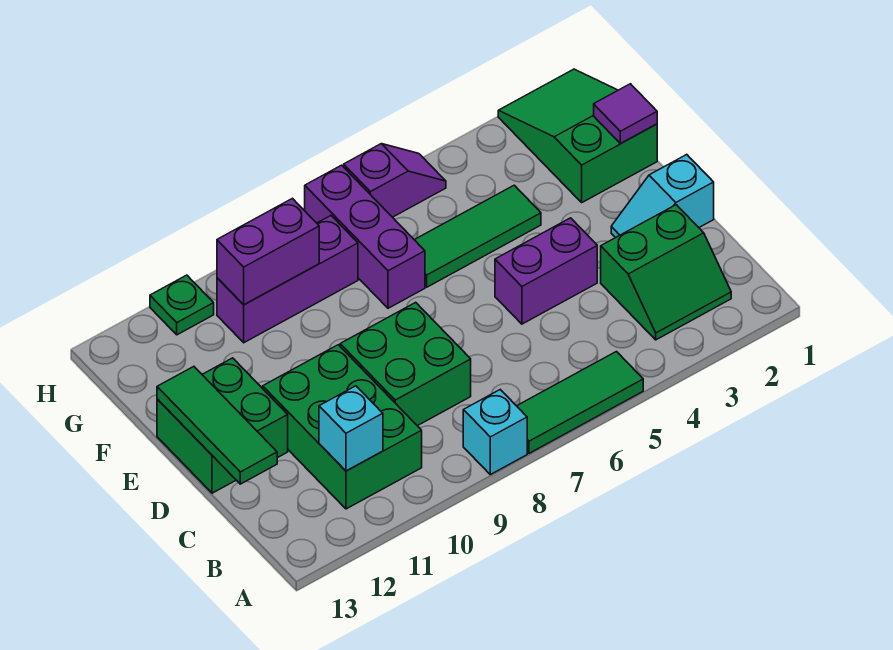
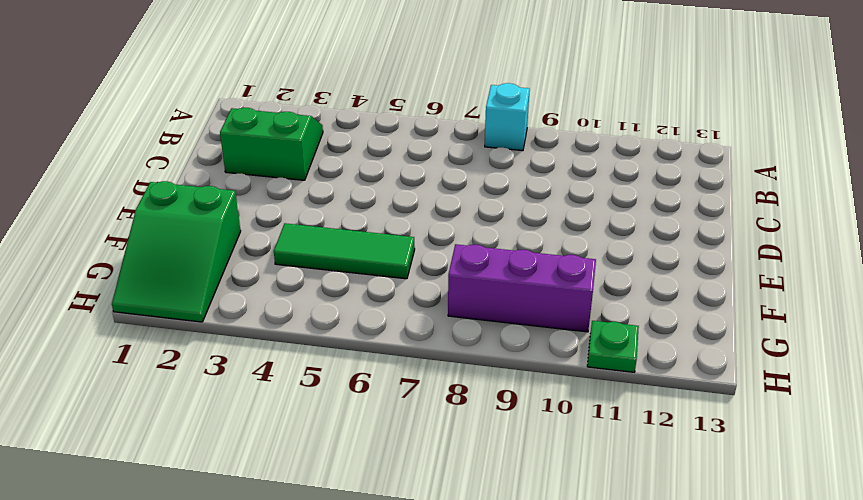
none -> green 1x3 tile [517,352,643,453]
none -> green 2x3 brick [263,345,422,509]
none -> green 2x2 brick [340,302,471,426]

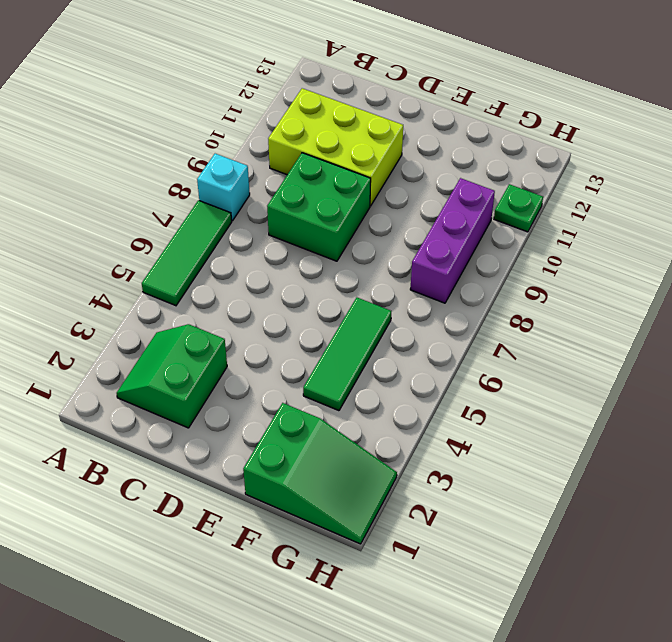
lime 2x3 brick [268,88,403,206] -> green 2x3 brick [263,345,422,509]
none -> cyan 1x2 slope [611,155,714,238]
none -> purple 1x2 brick [495,218,597,324]
none -> green 2x2 brick [157,358,288,493]

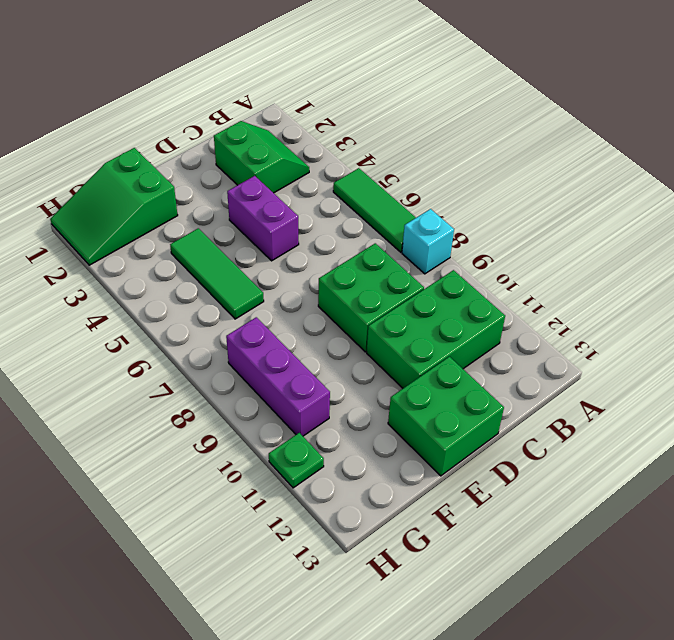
none -> cyan 1x2 slope [611,155,714,238]
none -> purple 1x3 brick [305,165,425,308]
none -> purple 1x2 slope [344,144,446,217]

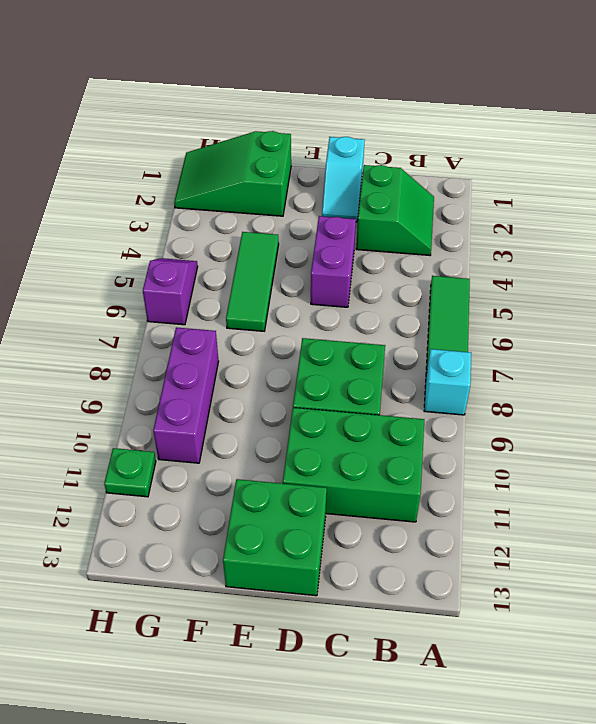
none -> purple 1x3 brick [305,165,425,308]
none -> cyan 1x1 brick [319,386,383,471]
none -> green 1x3 tile [157,367,277,484]

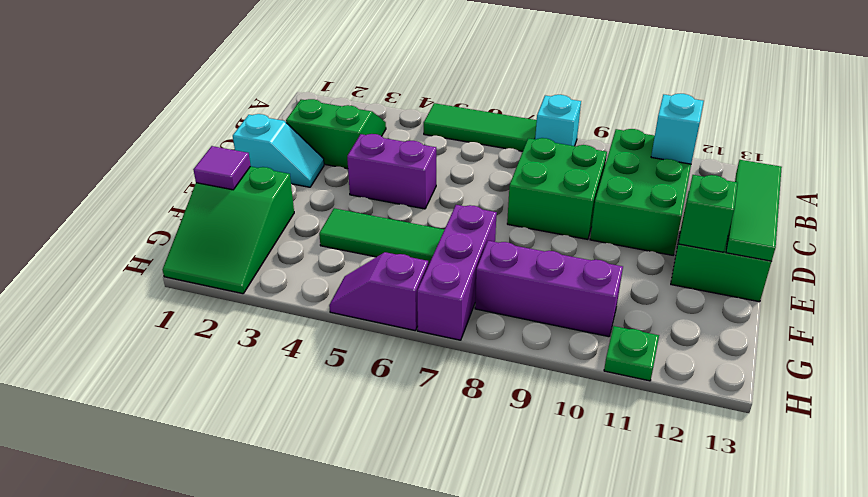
green 1x1 brick [679,175,738,252] -> none
none -> purple 1x2 brick [217,198,319,305]

